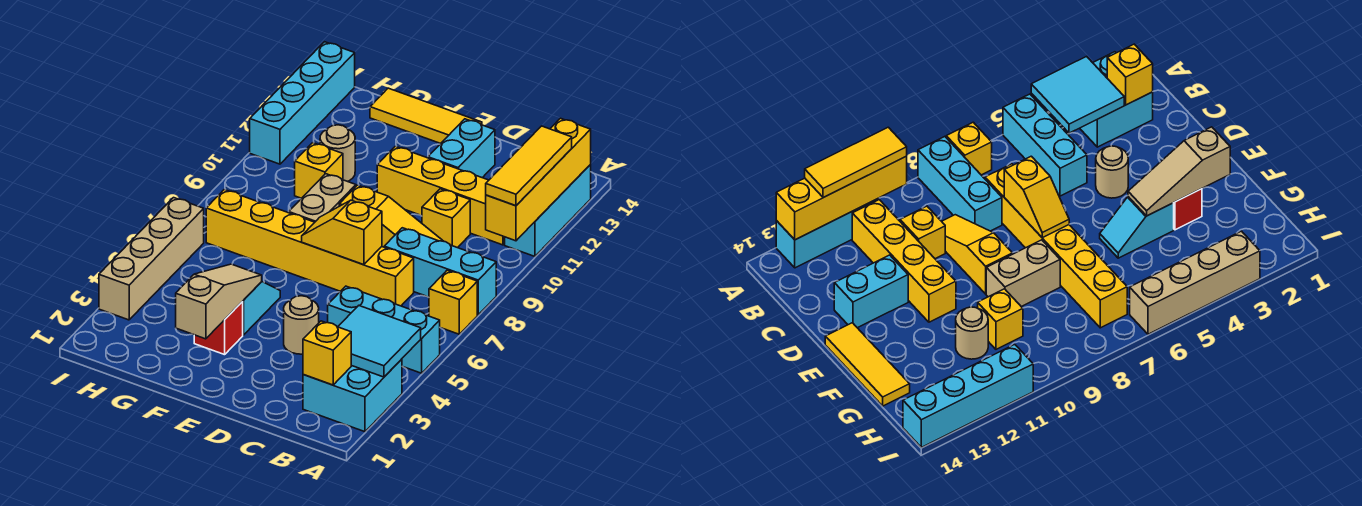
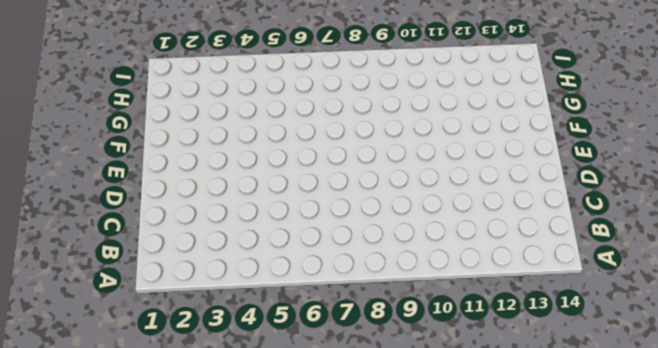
none -> cyan 2x2 brick [303,359,402,432]
none -> cyan 1x3 brick [328,286,440,373]
none -> yellow 1x1 brick [429,270,477,334]

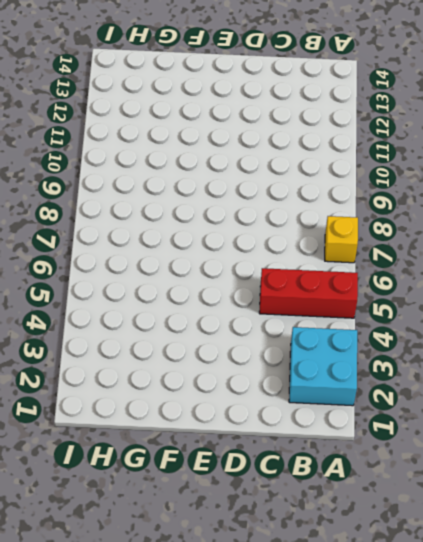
red 1x3 brick [259,268,358,318] -> cyan 1x3 brick [328,286,440,373]
none -> cyan 1x3 brick [384,228,496,315]
none -> cyan 1x3 brick [505,165,591,256]
none -> yellow 1x4 brick [377,146,505,245]

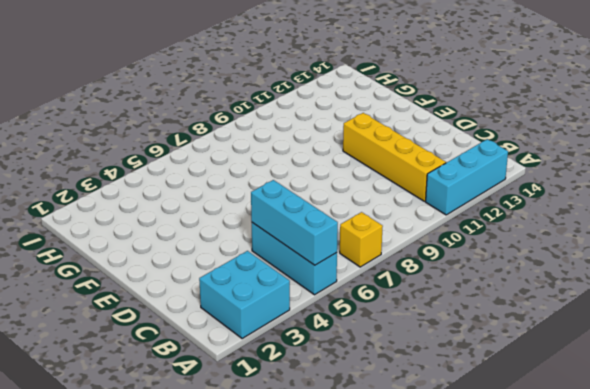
cyan 1x3 brick [251,180,338,265] -> cyan 1x3 brick moved to [384,228,496,315]
none -> yellow 1x6 brick [206,190,414,306]
none -> yellow 1x3 slope [339,185,443,247]
none -> yellow 1x1 brick [422,189,470,248]

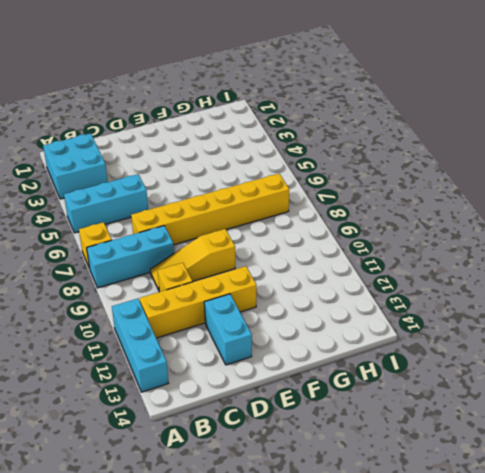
none -> tan 1x1 round brick [284,296,319,354]
none -> yellow 1x3 tile [370,88,482,144]
none -> red 1x1 brick [194,302,243,355]

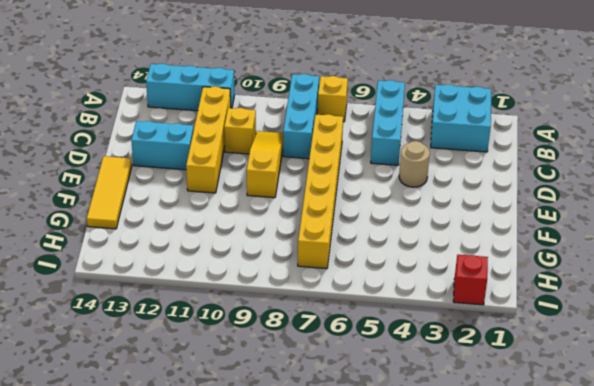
red 1x1 brick [453,255,488,305] -> red 1x1 brick moved to [194,302,243,355]
none -> cyan 1x2 slope [242,282,280,335]
none -> tan 1x2 brick [289,174,356,222]
none -> yellow 1x1 brick [295,143,343,198]

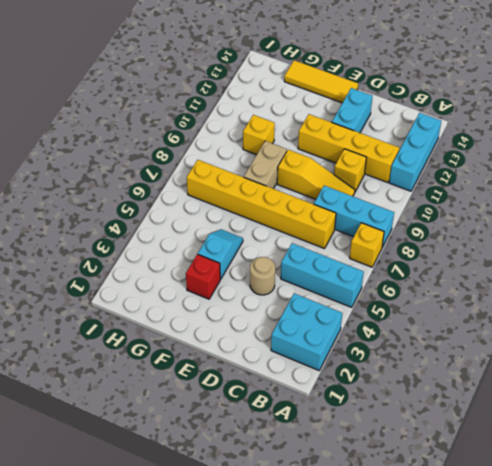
none -> tan 1x1 round brick [320,125,355,181]
none -> tan 1x4 brick [99,198,204,320]
none -> cyan 1x4 brick [250,42,355,164]

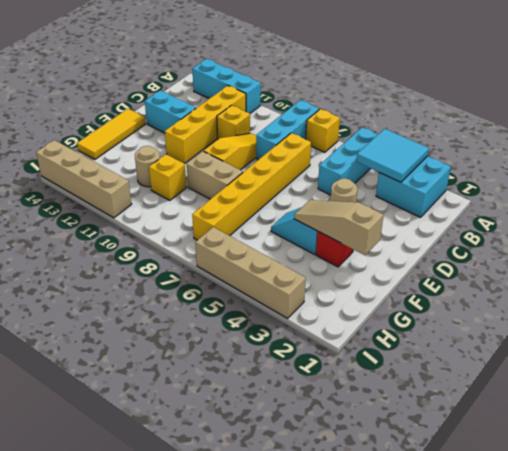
tan 1x4 brick [36,140,132,218] -> cyan 1x4 brick [250,42,355,164]
none -> yellow 1x4 brick [486,118,591,241]
none -> yellow 1x1 brick [303,321,351,385]
none -> yellow 1x2 slope [302,200,382,265]

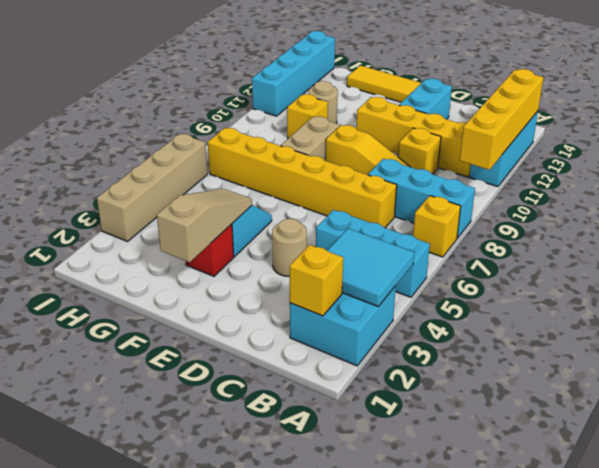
none -> yellow 1x2 slope [302,200,382,265]
none -> yellow 1x3 tile [486,126,572,206]

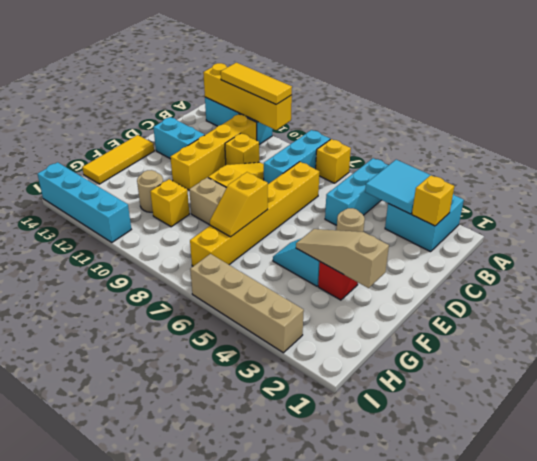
yellow 1x2 slope [210,172,268,237] -> yellow 1x2 slope moved to [302,200,382,265]

